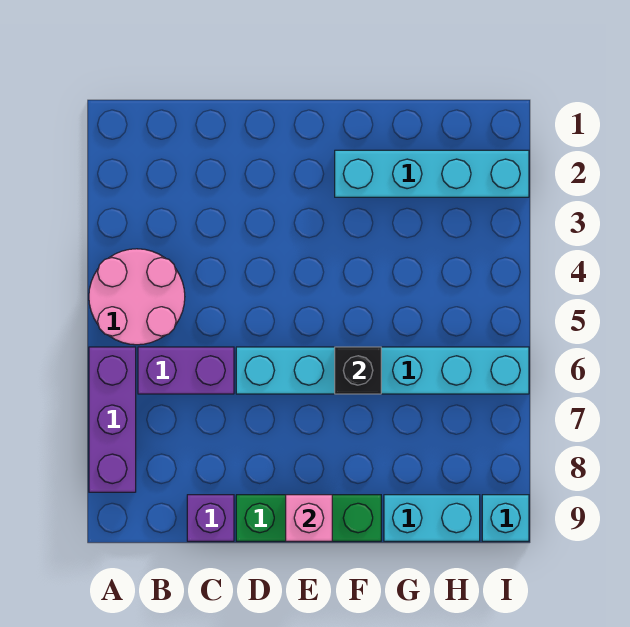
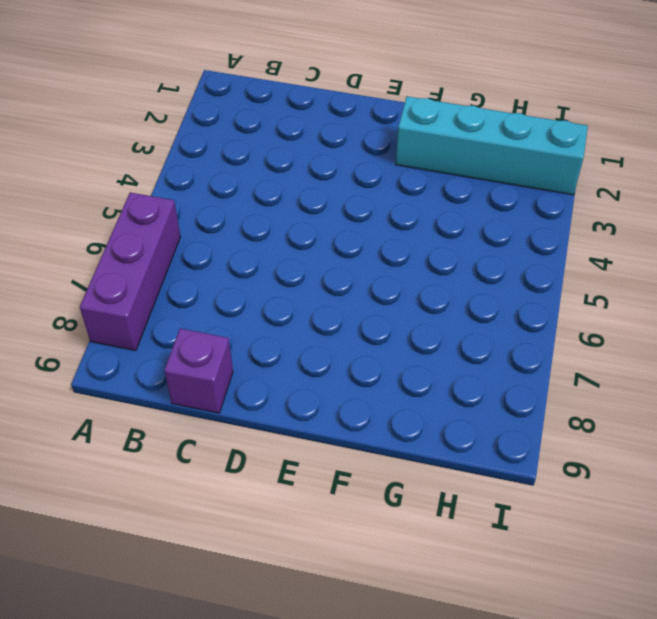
none -> pink 2x2 round brick [89,249,185,345]
none -> purple 1x2 brick [138,347,234,394]

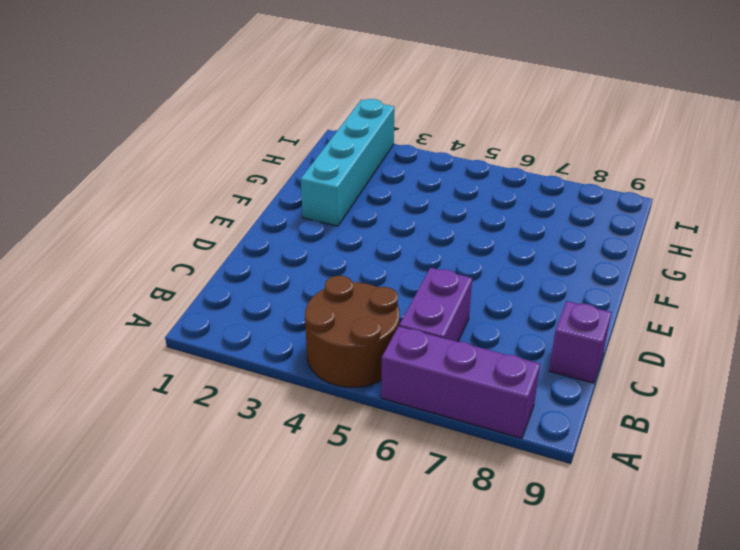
brown 2x2 round brick [305,276,400,387] -> pink 2x2 round brick [89,249,185,345]
none -> cyan 1x6 brick [236,347,529,394]
none -> green 1x3 brick [236,495,381,541]

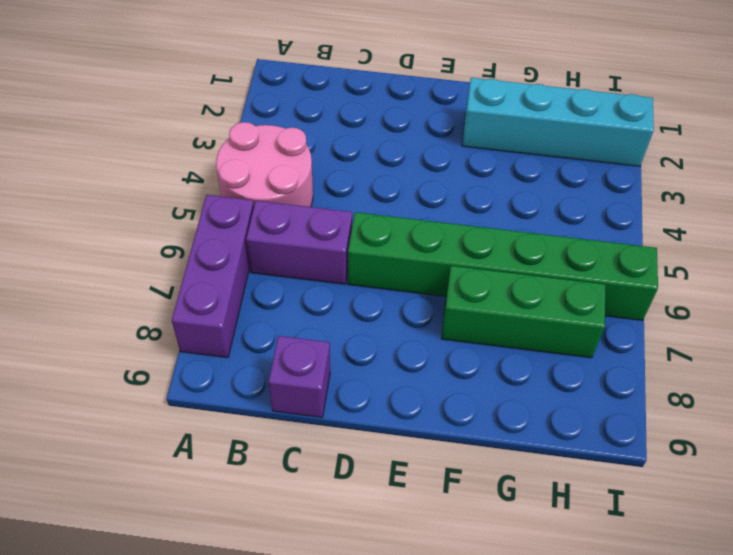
green 1x6 brick [348,212,658,320] -> cyan 1x6 brick [236,347,529,394]
green 1x3 brick [441,266,605,358] -> green 1x3 brick moved to [236,495,381,541]
none -> cyan 1x2 brick [384,495,480,541]
none -> cyan 1x1 brick [482,495,529,541]

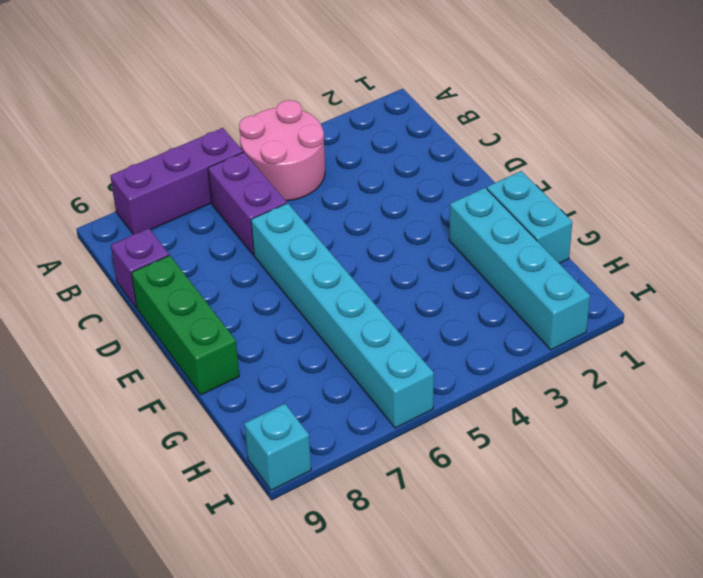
cyan 1x2 brick [487,171,572,263] -> cyan 1x2 brick moved to [384,495,480,541]
none -> pink 1x1 brick [286,495,332,541]
none -> black 1x1 brick [335,347,381,394]

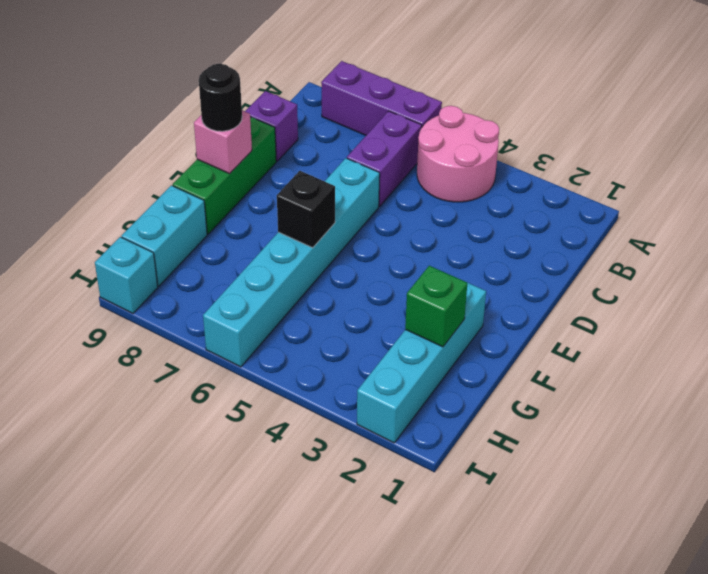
black 1x1 round brick [199,64,242,131] -> none
green 1x1 brick [405,266,467,347] -> none

